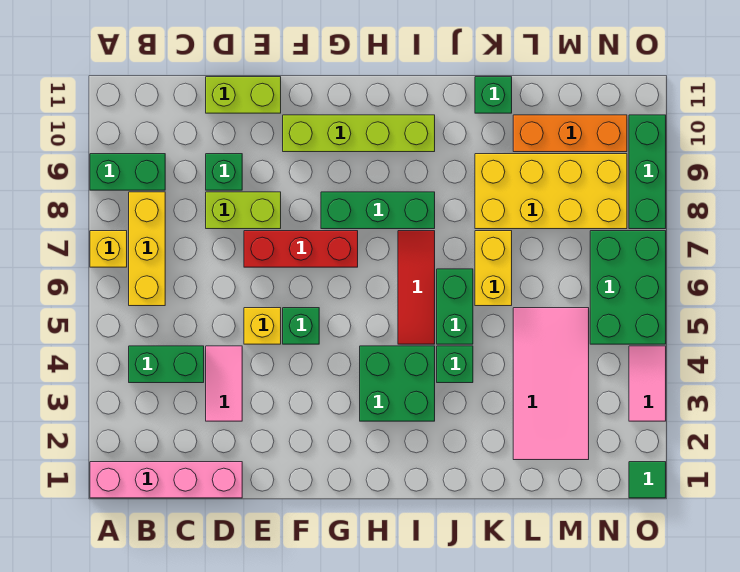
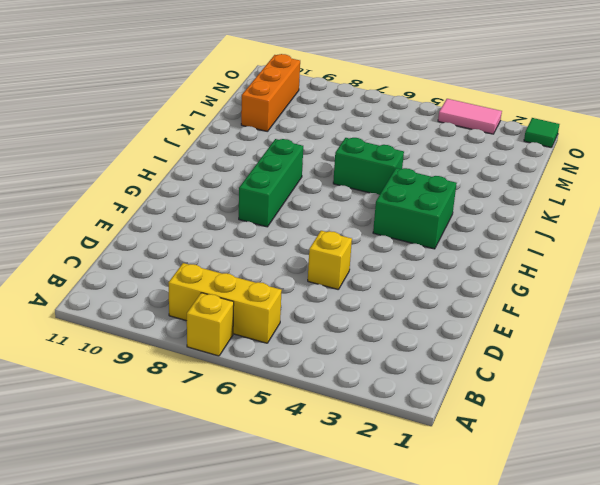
none -> pink 1x4 brick [90,462,242,498]
none -> green 1x2 brick [90,154,165,190]
none -> green 1x2 brick [129,346,204,383]

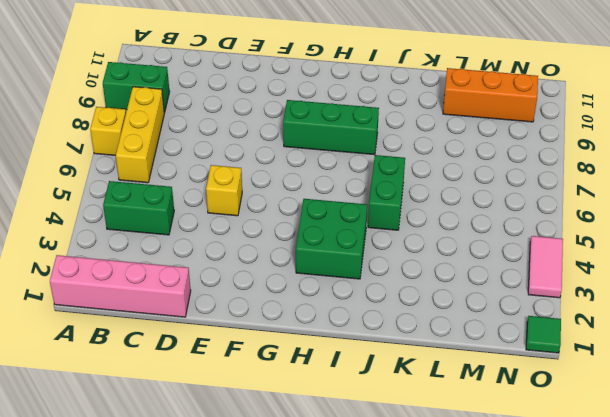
none -> pink 1x2 tile [206,346,242,421]
none -> lime 1x2 brick [206,192,281,229]
none -> green 1x1 brick [206,154,242,190]

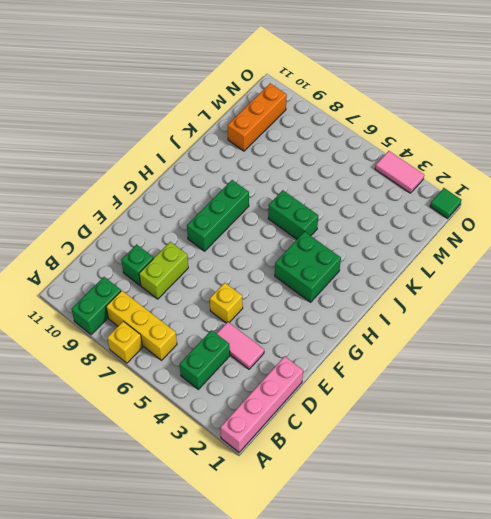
none -> lime 1x2 brick [206,77,281,113]
none -> red 1x3 brick [244,231,358,267]
none -> green 1x1 brick [283,308,319,344]

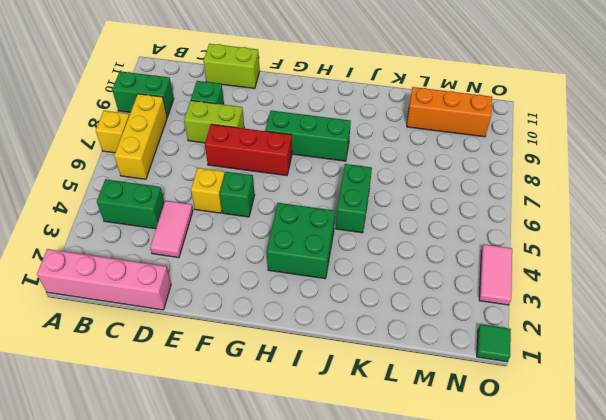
none -> lime 1x4 brick [283,115,435,152]
none -> red 1x3 tile [398,231,435,344]
none -> green 1x1 brick [437,346,473,383]

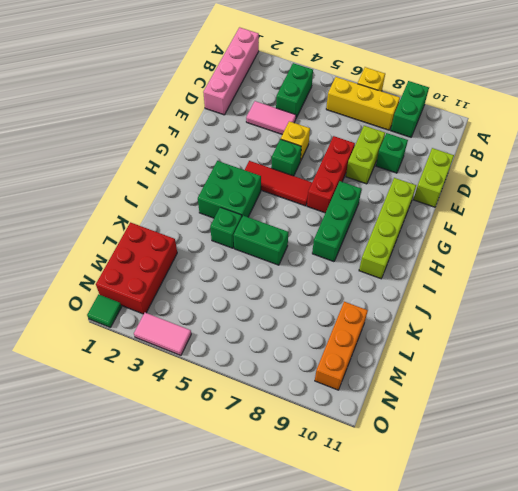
red 1x3 tile [245,161,312,206] -> red 1x3 tile moved to [398,231,435,344]
red 2x3 brick [96,222,177,314] -> pink 2x4 tile [513,308,589,460]
none -> yellow 1x2 brick [475,231,512,306]
none -> yellow 2x4 brick [475,154,627,229]
none -> green 1x1 brick [475,77,512,113]

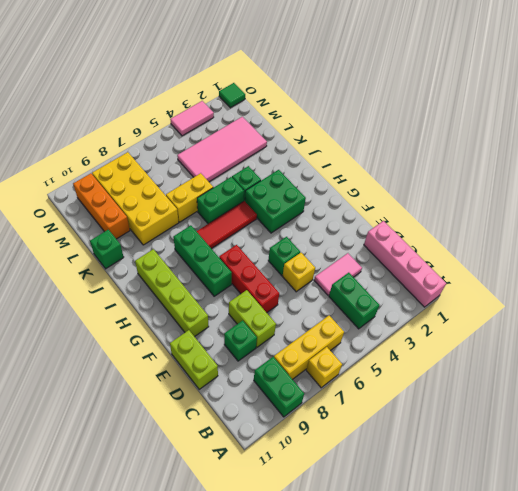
none -> green 2x3 brick [590,231,666,344]
none -> green 1x3 brick [629,115,666,229]

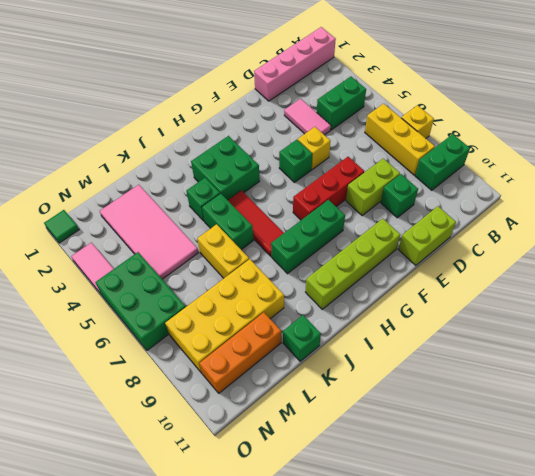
none -> green 1x3 brick [629,115,666,229]

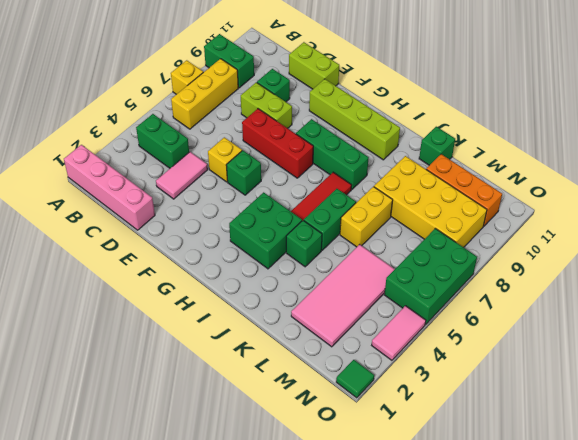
none -> green 1x3 brick [629,115,666,229]

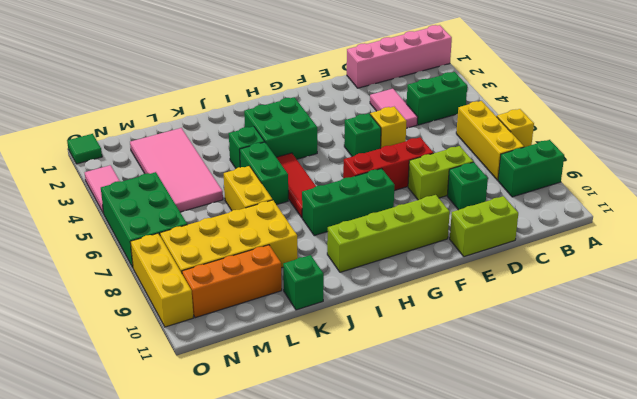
yellow 1x3 brick [130,233,194,327] -> green 1x3 brick [629,115,666,229]

